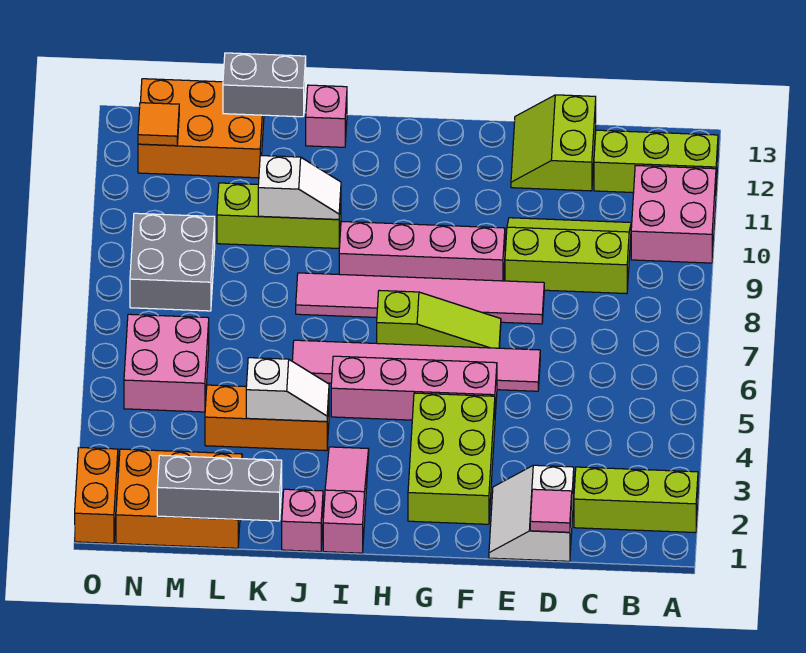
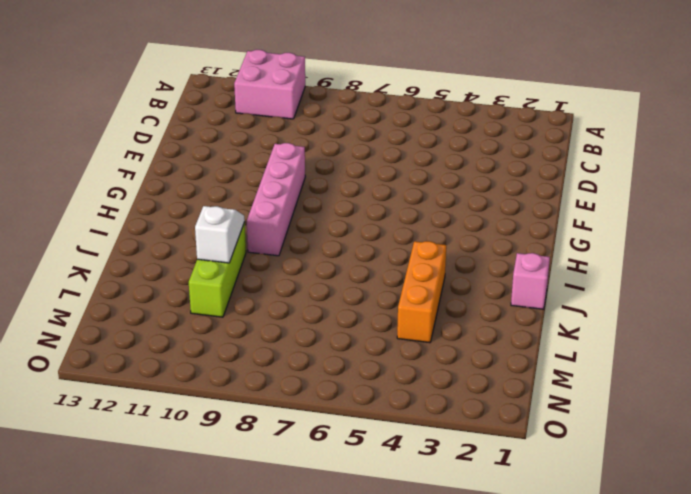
none -> lime 1x3 brick [574,467,698,533]
none -> lime 1x3 brick [594,130,718,193]
none -> lime 2x3 slope [505,218,631,294]

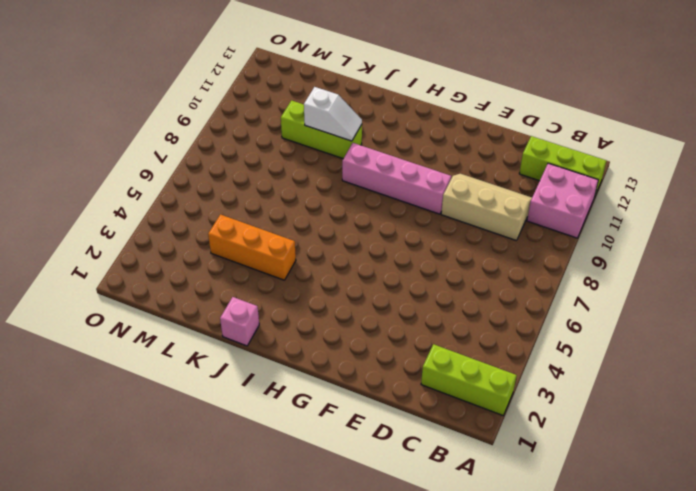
tan 2x3 slope [441,174,532,241] -> lime 2x3 slope [505,218,631,294]
none -> white 2x2 slope [489,465,574,561]
none -> lime 2x2 slope [511,95,596,191]
none -> pink 1x6 tile [292,340,540,391]

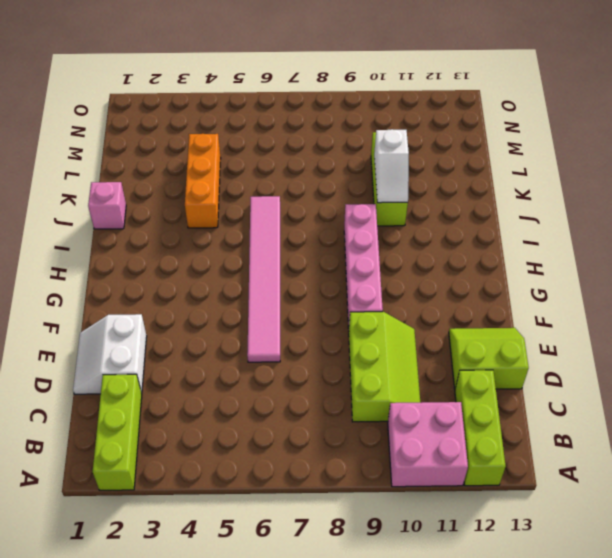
white 2x2 slope [73,314,147,394] -> white 2x2 slope turned to [489,465,574,561]
none -> pink 1x6 tile [296,273,544,324]
none -> lime 2x3 brick [408,393,495,524]
none -> pink 1x4 brick [331,356,497,420]

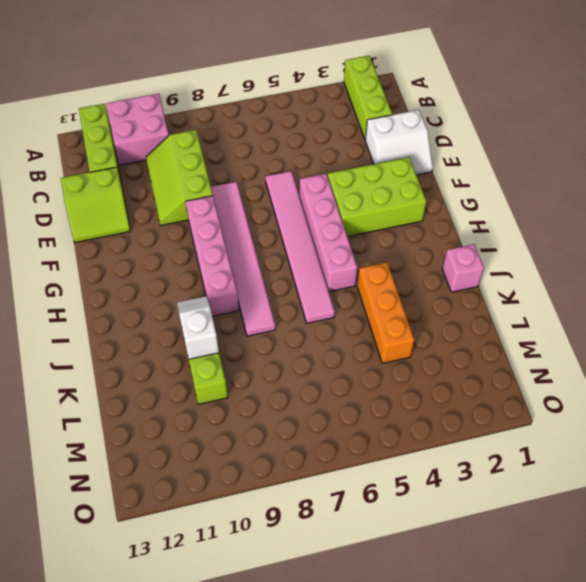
none -> lime 1x3 slope [377,290,501,348]
none -> pink 1x3 slope [323,447,369,553]
none -> pink 1x1 brick [306,85,347,147]

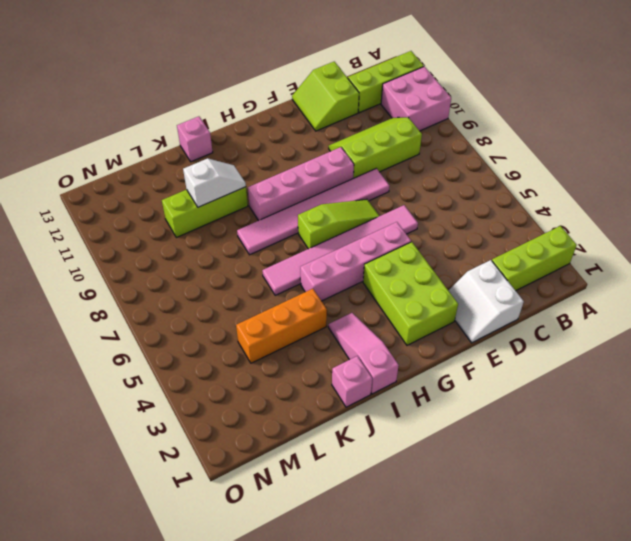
none -> orange 2x3 brick [116,449,242,548]
none -> orange 2x3 brick [138,79,264,178]
none -> pink 2x2 brick [124,314,209,412]

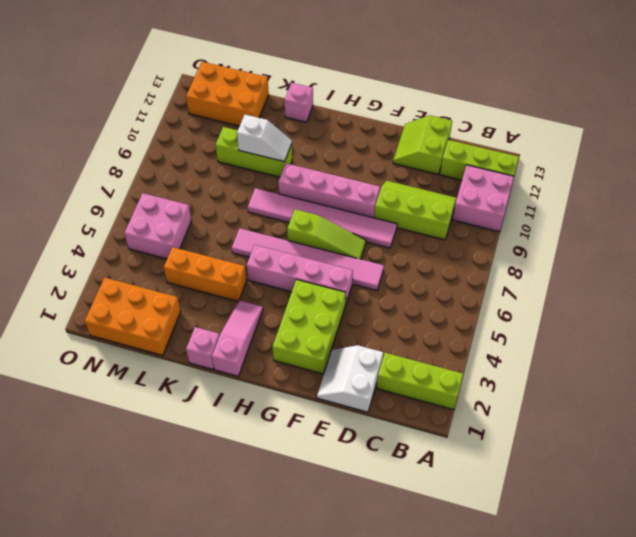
none -> grey 2x2 brick [130,213,215,311]
none -> orange 1x2 brick [75,448,118,543]
none -> pink 1x1 tile [530,489,572,532]

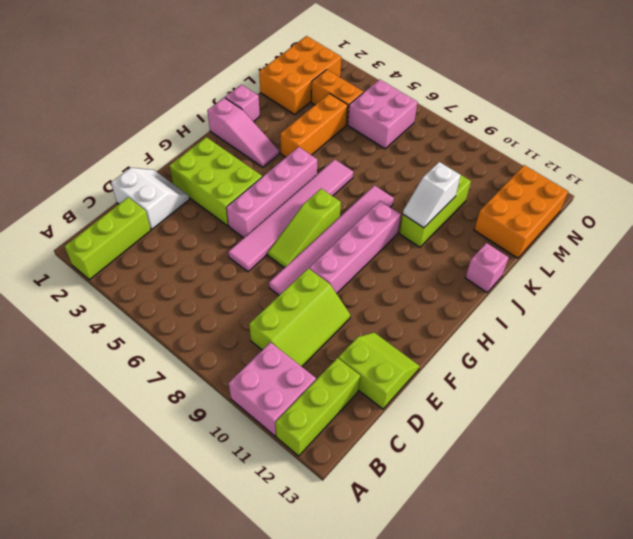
orange 1x2 brick [311,70,363,125] -> orange 1x2 brick moved to [75,448,118,543]
none -> grey 2x2 brick [130,213,215,311]
none -> pink 1x1 tile [530,489,572,532]
none -> white 1x2 slope [246,358,329,422]

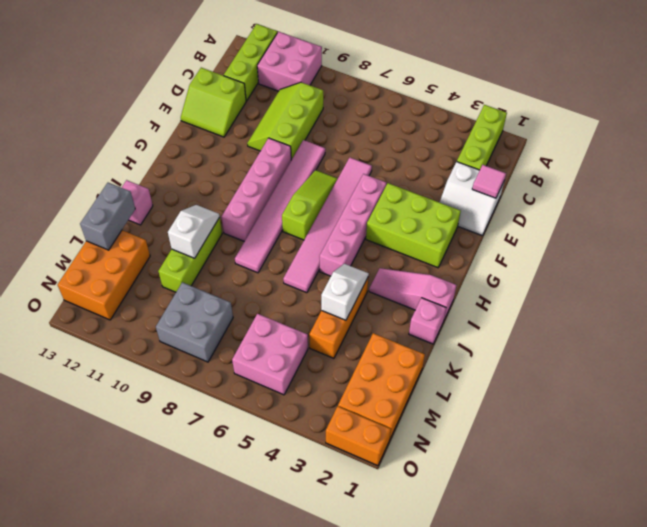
none -> grey 1x3 brick [157,455,282,521]
none -> orange 1x1 tile [138,103,179,146]

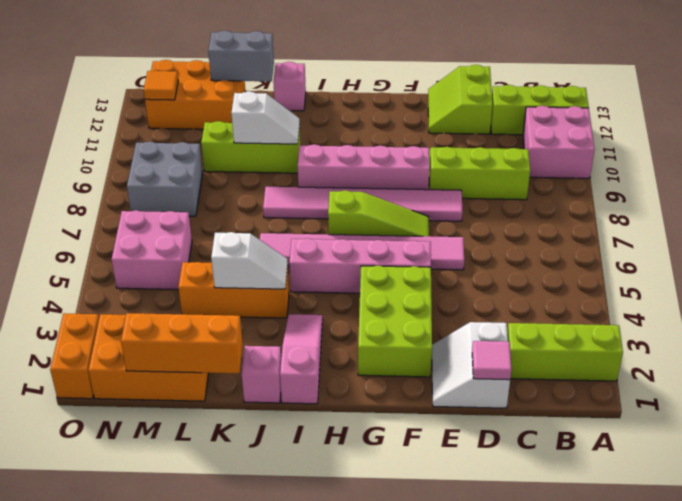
orange 1x3 brick [121,313,243,373] -> grey 1x3 brick [157,455,282,521]

